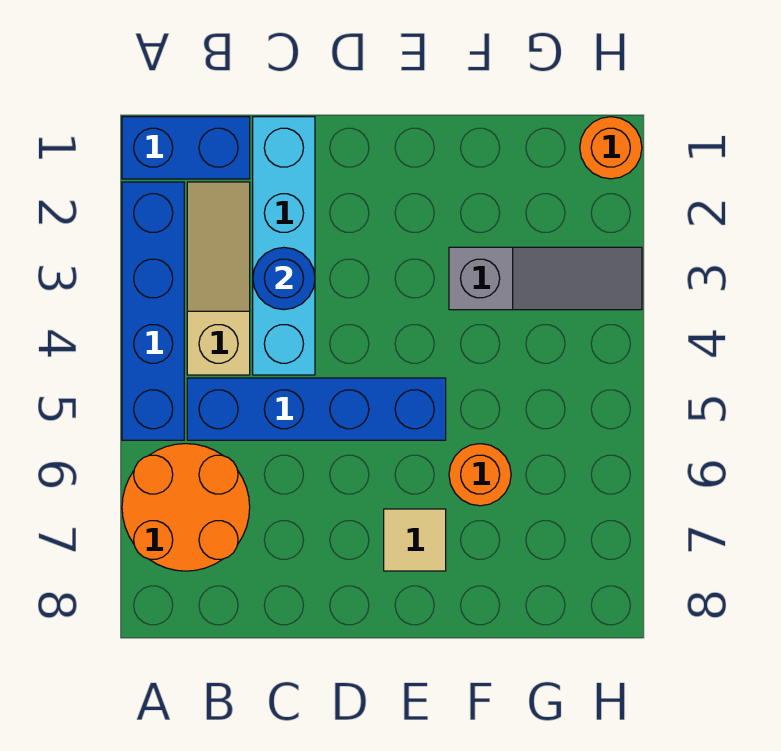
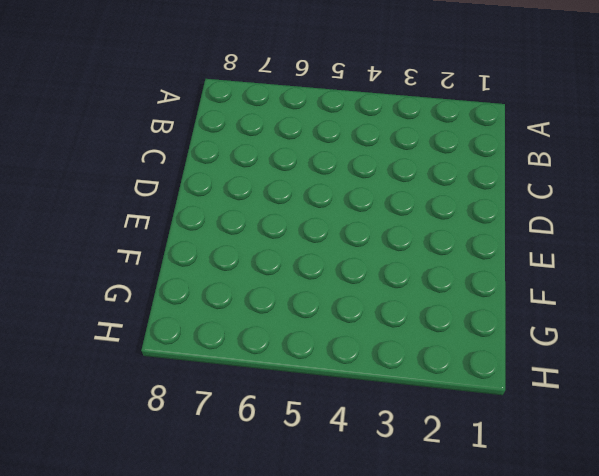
none -> blue 1x2 brick [122,117,250,179]
none -> blue 1x4 brick [122,182,184,440]

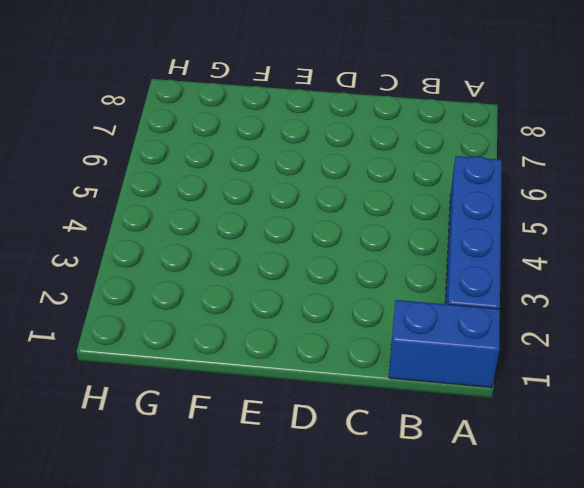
none -> orange 2x2 round brick [122,444,250,571]
none -> tan 1x3 slope [187,182,250,375]

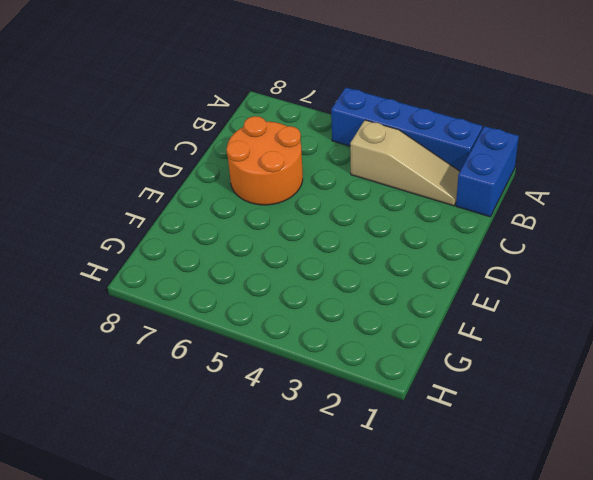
orange 2x2 round brick [226,116,303,205] -> orange 2x2 round brick moved to [122,444,250,571]
none -> blue 1x4 brick [187,378,446,440]
none -> cyan 1x4 brick [253,117,315,375]

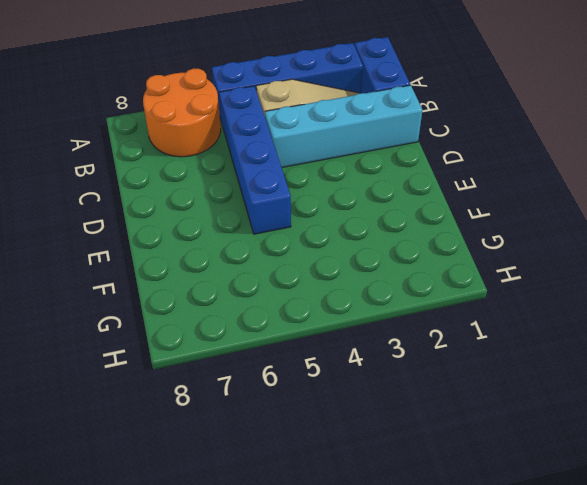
none -> tan 1x1 tile [384,509,446,571]
none -> grey 1x3 slope [449,247,642,310]

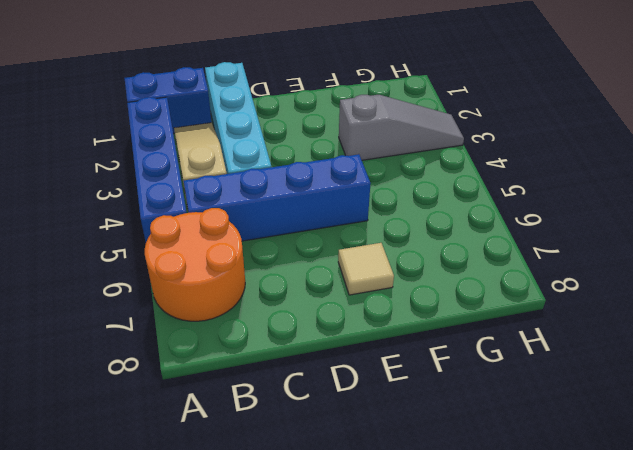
none -> orange 1x1 round brick [449,444,511,506]
none -> orange 1x1 round brick [580,117,642,179]

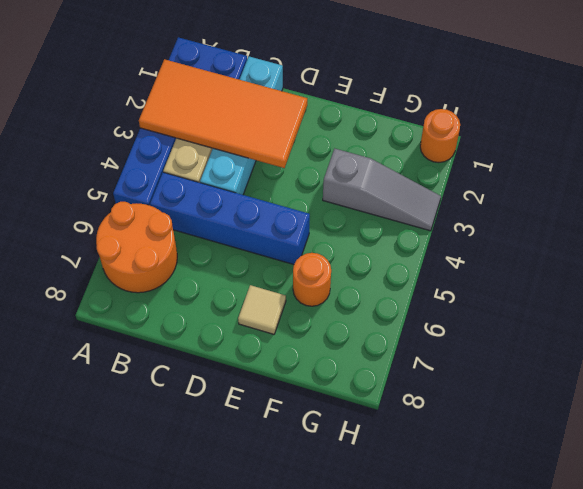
orange 2x4 tile [139,59,307,168] -> blue 1x1 round brick [253,247,315,310]

